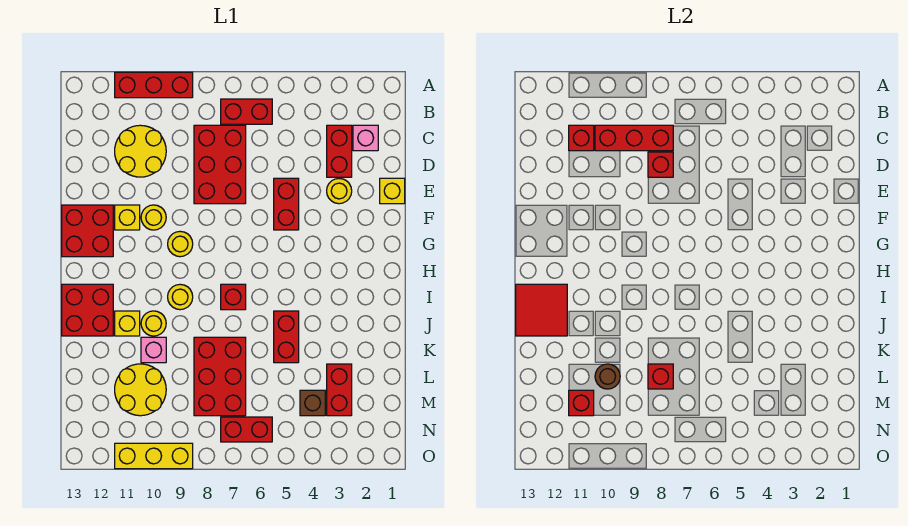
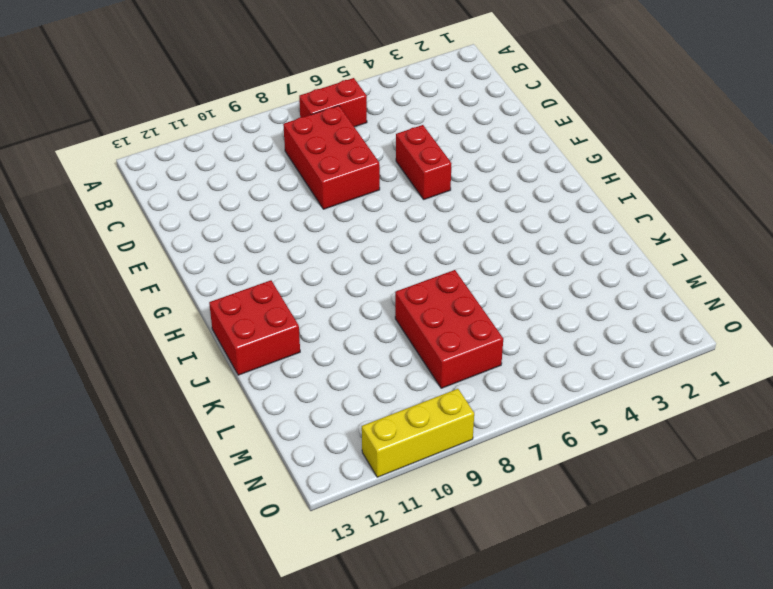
none -> red 1x3 brick [115,72,193,98]
none -> pink 1x1 brick [353,125,378,151]
none -> red 1x2 brick [327,125,352,177]
none -> yellow 2x2 round brick [115,125,166,177]

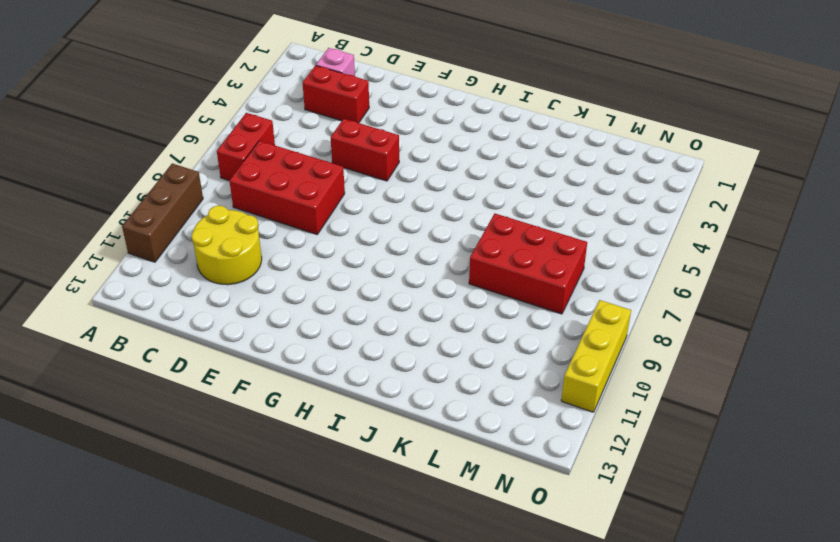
brown 1x3 brick [122,163,203,262] -> red 1x3 brick [115,72,193,98]
none -> yellow 1x1 brick [380,178,405,204]
none -> yellow 1x1 round brick [327,179,352,204]
none -> yellow 1x1 round brick [141,205,166,230]
none -> yellow 1x1 brick [115,205,140,230]

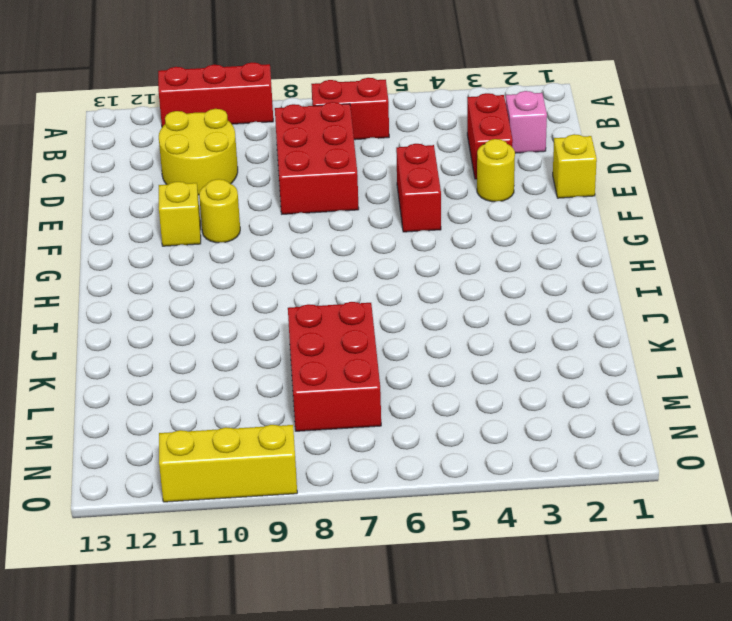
none -> red 2x2 brick [62,205,113,257]
none -> yellow 1x1 round brick [168,231,193,257]
none -> red 1x1 brick [221,284,246,310]
none -> yellow 1x1 round brick [168,284,193,310]

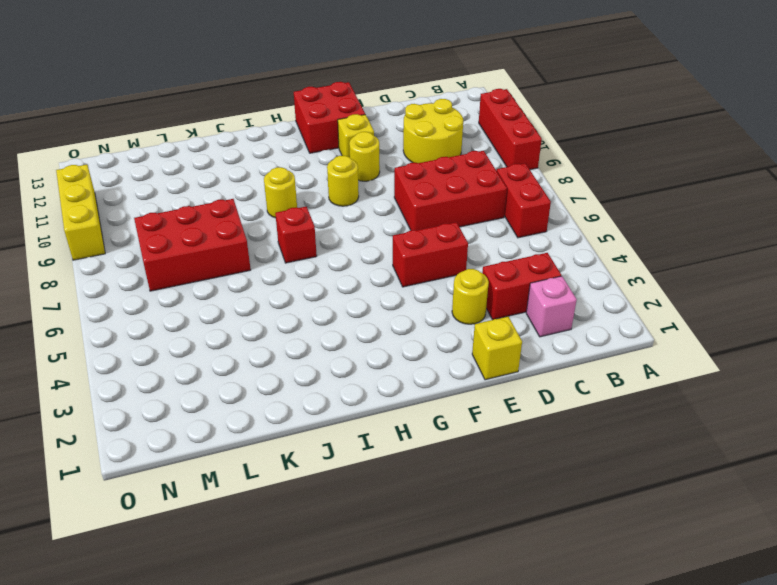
none -> red 2x2 brick [62,284,113,336]
none -> red 1x2 brick [274,311,299,363]
none -> yellow 1x1 round brick [141,311,166,336]
none -> yellow 1x1 brick [115,311,140,336]

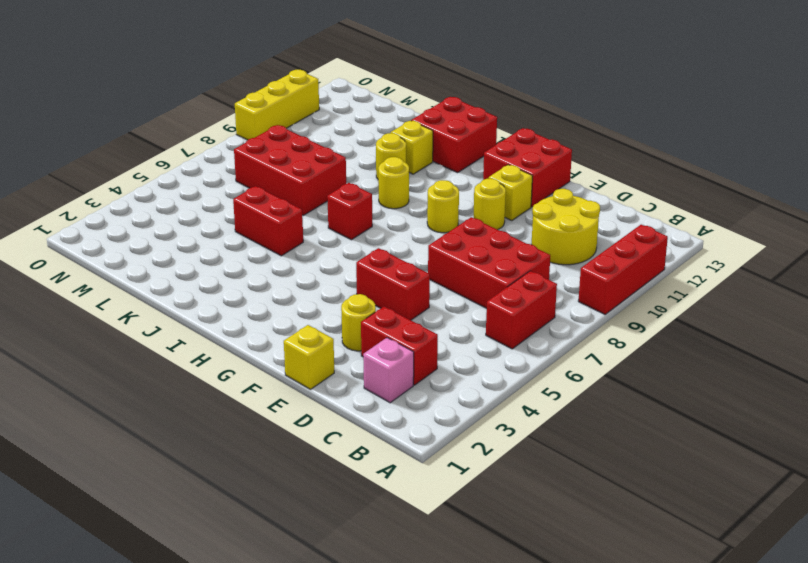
none -> pink 1x1 brick [141,337,166,363]
none -> red 1x2 brick [327,364,352,416]
none -> yellow 2x2 round brick [115,364,166,416]
none -> brown 1x1 brick [300,390,325,416]

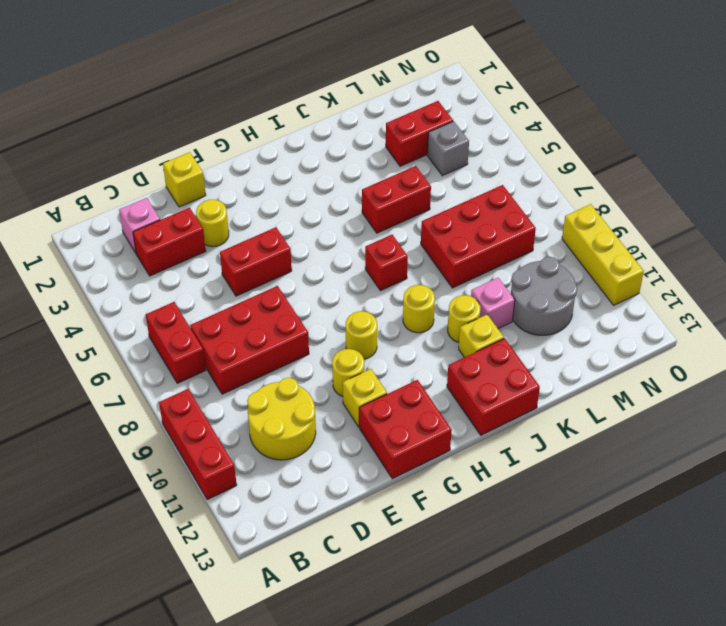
grey 2x2 round brick [511,257,577,335] -> yellow 2x2 round brick [115,364,166,416]
grey 1x1 brick [427,121,469,176] -> brown 1x1 brick [300,390,325,416]
none -> red 1x2 brick [221,417,272,442]
none -> red 1x3 brick [595,125,673,151]
none -> red 1x1 brick [569,125,594,151]
none -> red 1x1 brick [648,152,673,177]

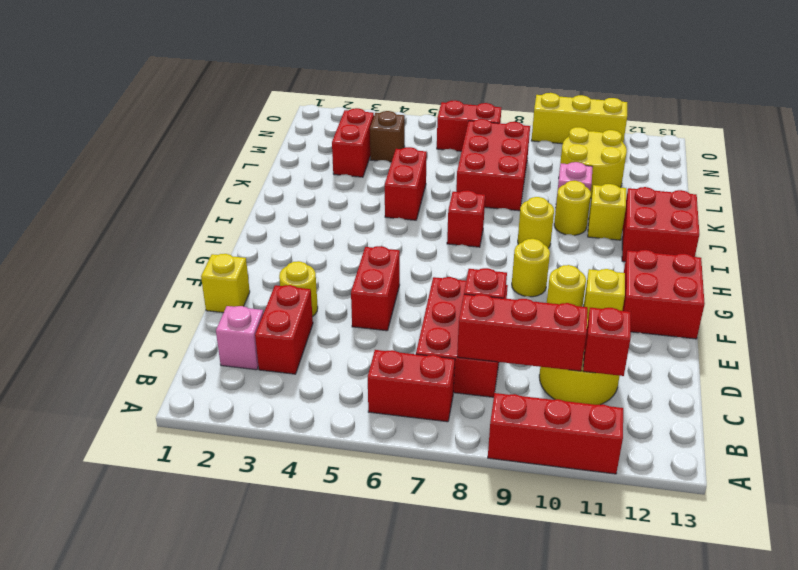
none -> red 2x2 tile [516,284,567,336]
none -> red 1x1 brick [648,364,673,389]
none -> brown 1x1 round brick [595,364,620,389]
none -> red 1x1 brick [569,390,594,416]

